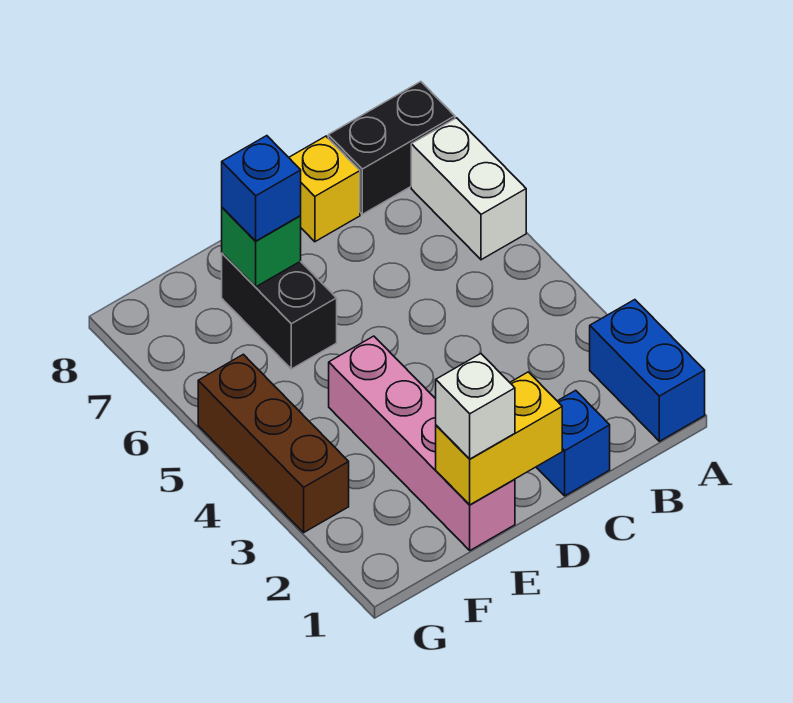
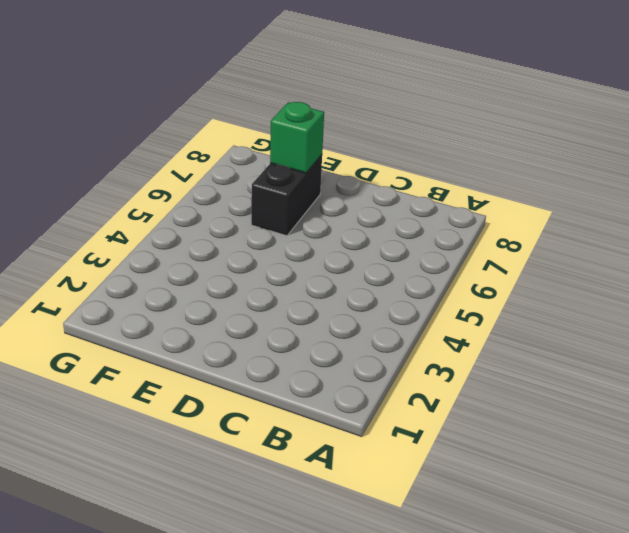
none -> blue 1x2 brick [590,300,705,441]
none -> white 1x2 brick [411,118,526,260]
none -> black 1x2 brick [328,82,455,214]

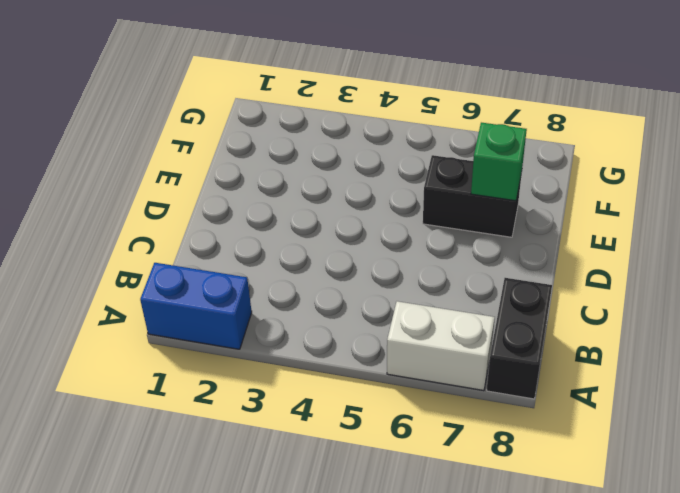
none -> blue 1x1 brick [536,390,610,496]
none -> yellow 1x1 brick [289,136,360,242]
none -> pink 1x4 brick [329,336,515,550]

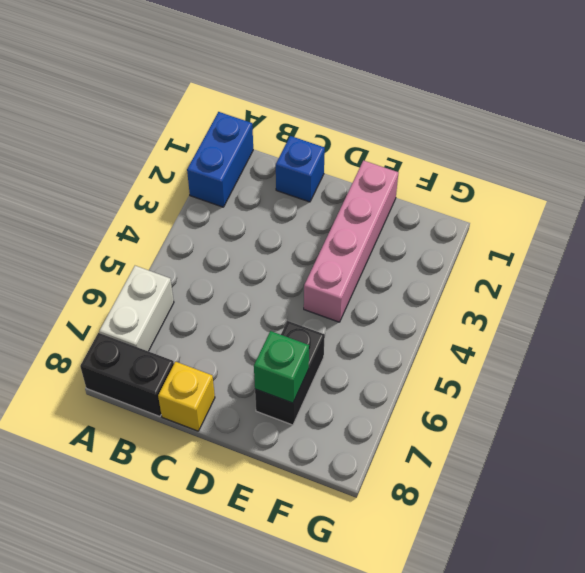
none -> brown 1x3 brick [198,354,349,532]
none -> yellow 1x2 brick [436,372,562,505]
none -> white 1x1 brick [436,354,515,459]

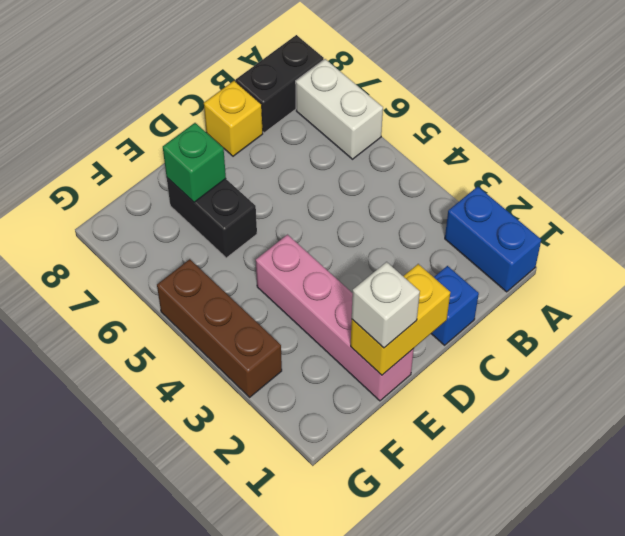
none -> blue 1x1 brick [222,136,301,241]

